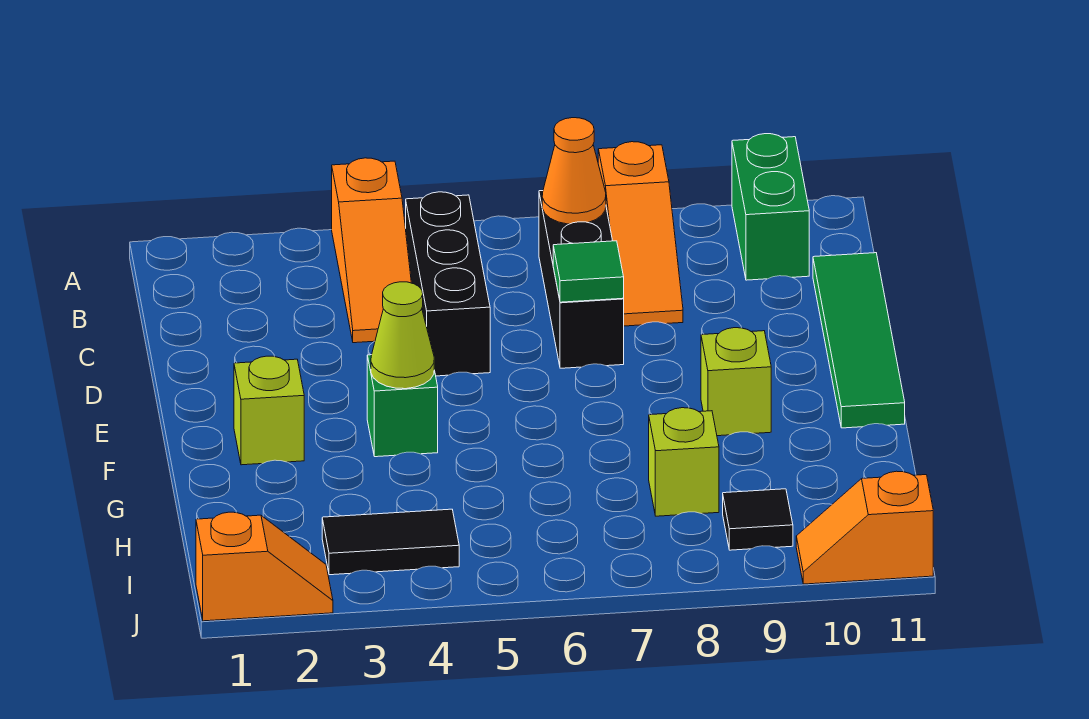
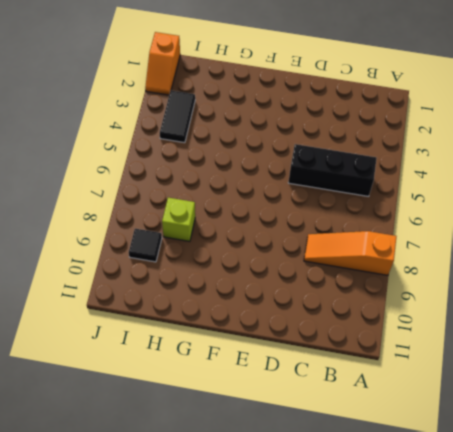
none -> orange 1x3 slope [332,158,411,343]
none -> green 1x2 brick [732,134,809,280]
none -> black 1x3 brick [539,191,624,368]

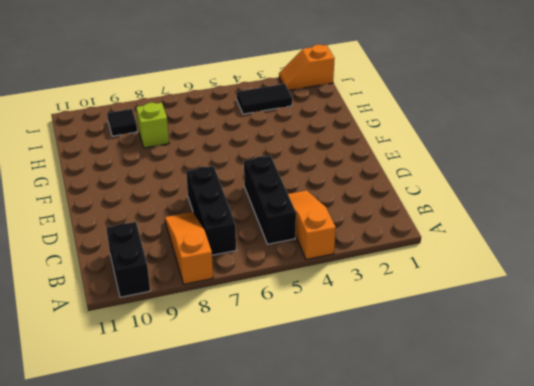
black 1x2 brick [106,222,150,297] -> green 1x2 brick [732,134,809,280]
none -> green 1x4 tile [813,253,905,428]
none -> lime 1x1 brick [234,356,304,465]
none -> green 1x1 brick [367,355,438,457]

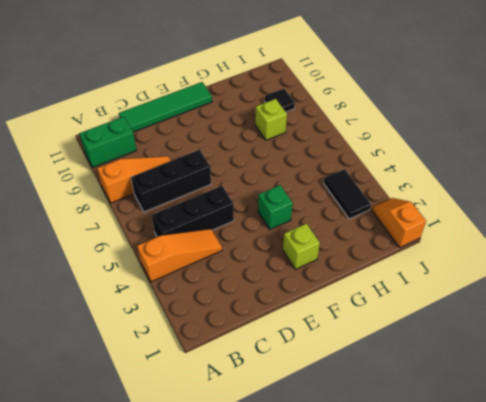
none -> lime 1x1 brick [701,328,771,436]
none -> orange 1x2 slope [796,471,933,584]
none -> orange 1x1 cone [542,118,606,224]

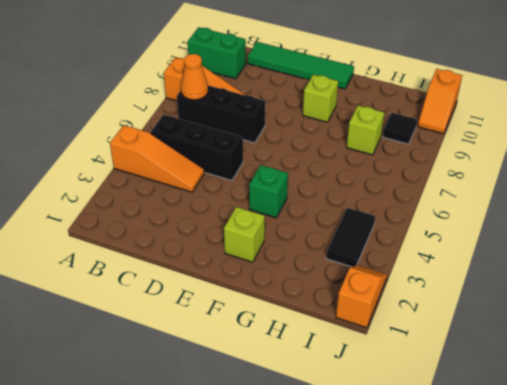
none -> green 1x1 tile [553,241,624,302]
none -> lime 1x1 cone [371,282,434,389]

